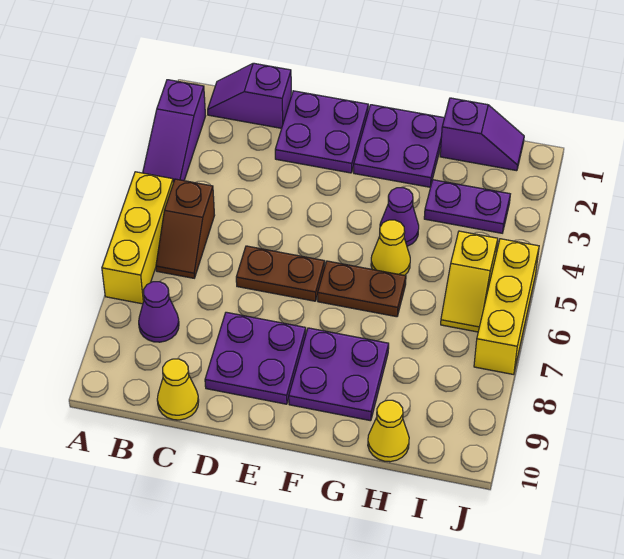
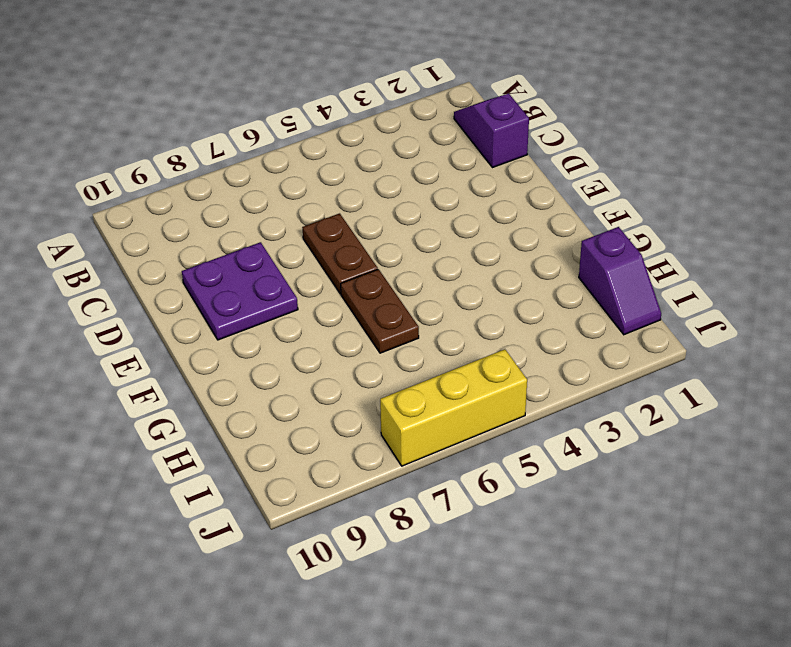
none -> purple 1x3 slope [143,80,205,183]
none -> yellow 1x3 brick [102,172,173,304]
none -> brown 1x2 slope [156,179,215,278]

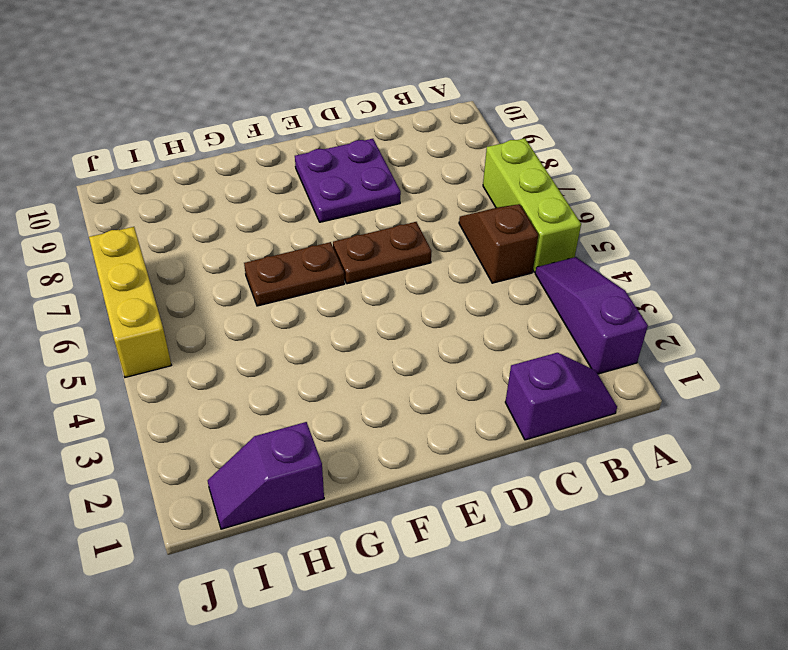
lime 1x3 brick [483,138,581,272] -> yellow 1x3 brick [102,172,173,304]
none -> purple 1x1 cone [139,282,179,342]
none -> yellow 1x1 cone [157,359,199,420]
none -> purple 2x2 plate [275,91,368,173]

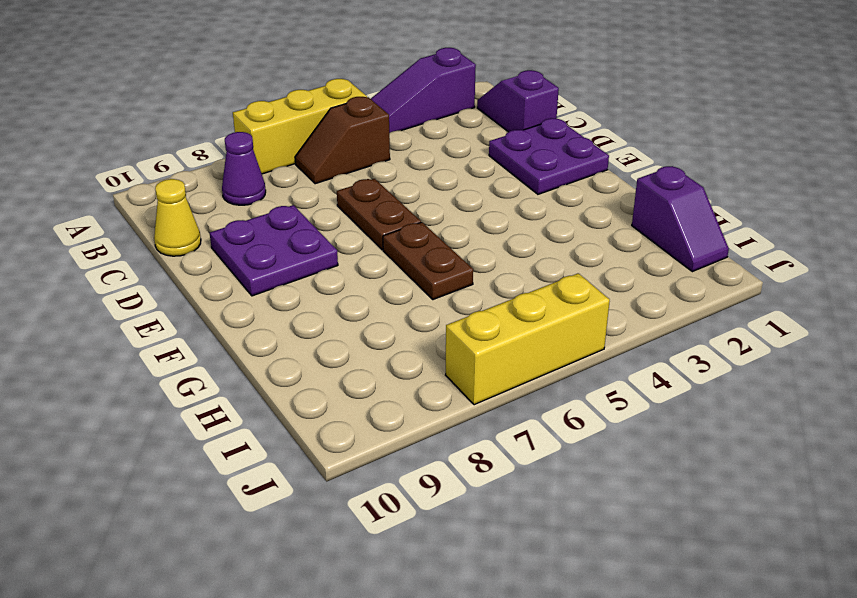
none -> purple 2x2 plate [354,105,444,187]
none -> purple 2x2 plate [289,328,389,421]
none -> purple 1x1 cone [380,188,419,246]

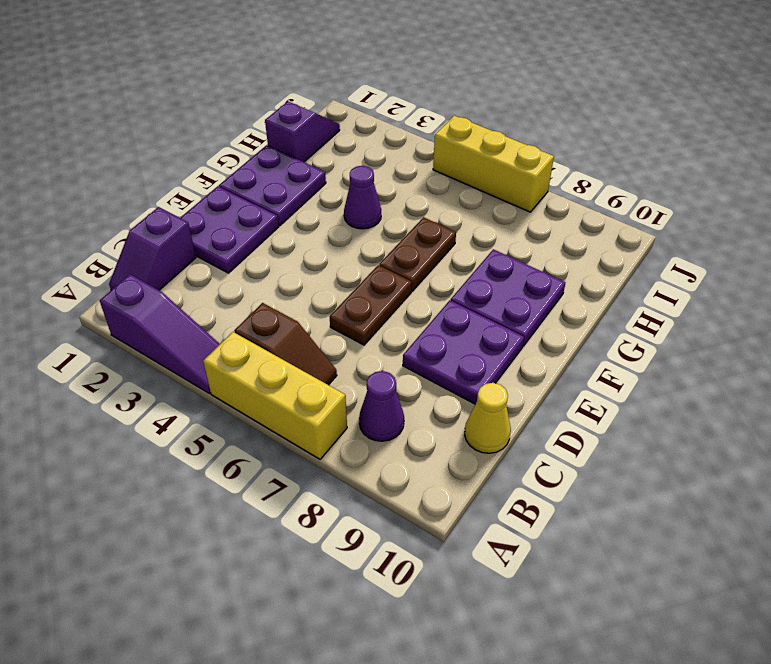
none -> yellow 1x1 cone [371,220,410,275]
none -> purple 1x2 plate [424,180,510,233]
none -> yellow 1x1 cone [368,400,409,462]

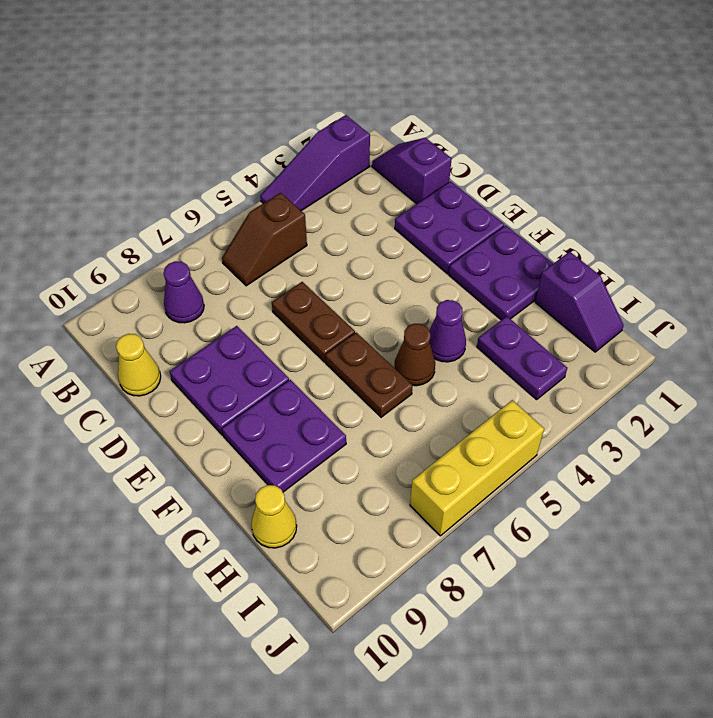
brown 1x1 cone [395,324,435,386] -> yellow 1x1 cone [371,220,410,275]
none -> yellow 1x3 brick [102,172,173,304]
none -> yellow 1x2 slope [441,231,498,332]

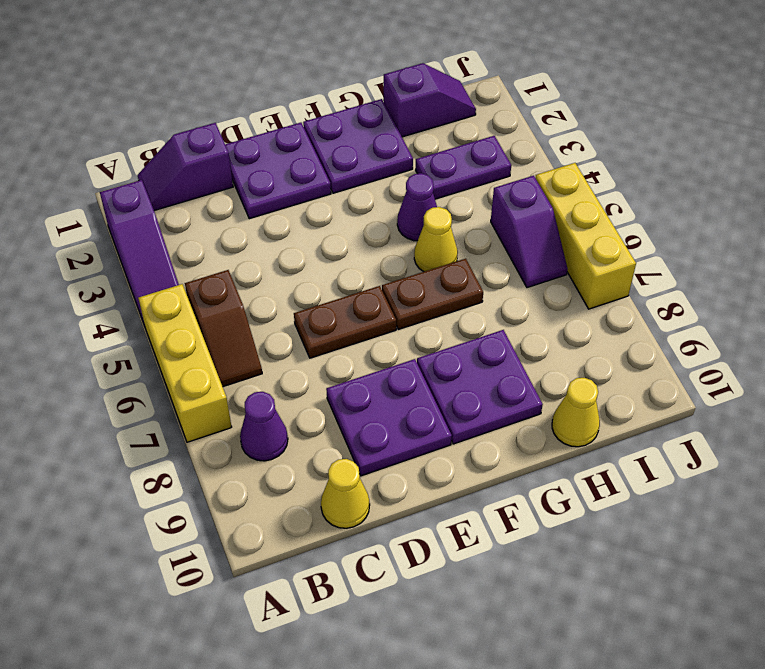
purple 1x2 slope [491,176,568,288] -> yellow 1x2 slope [441,231,498,332]

